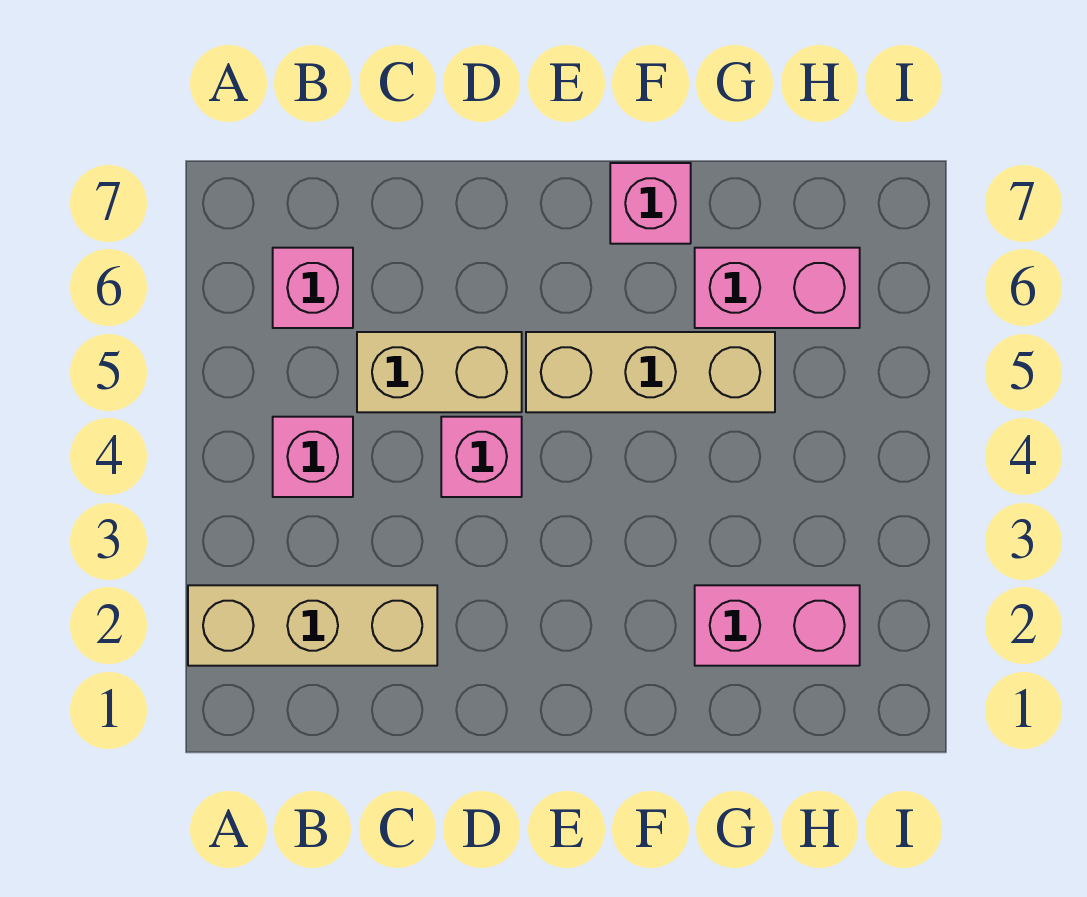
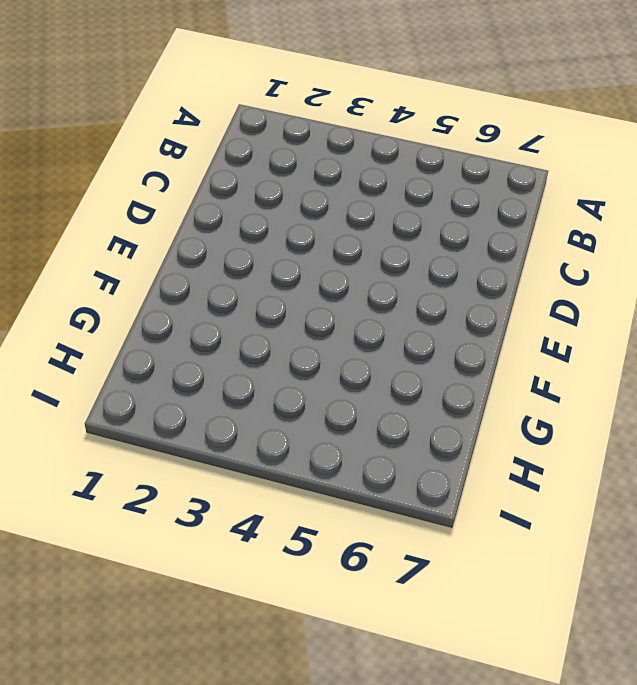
none -> tan 1x3 brick [188,585,437,666]
none -> pink 1x1 brick [273,417,353,497]

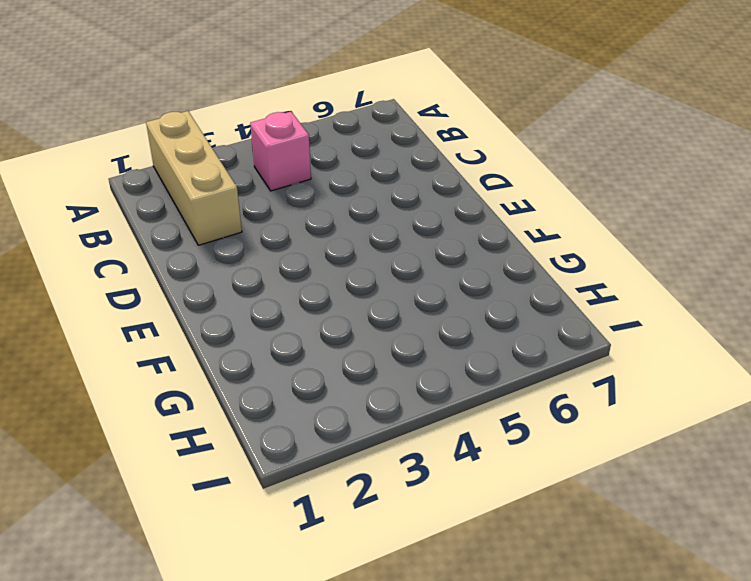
none -> pink 1x1 brick [273,248,353,328]
none -> tan 1x2 brick [357,332,522,412]

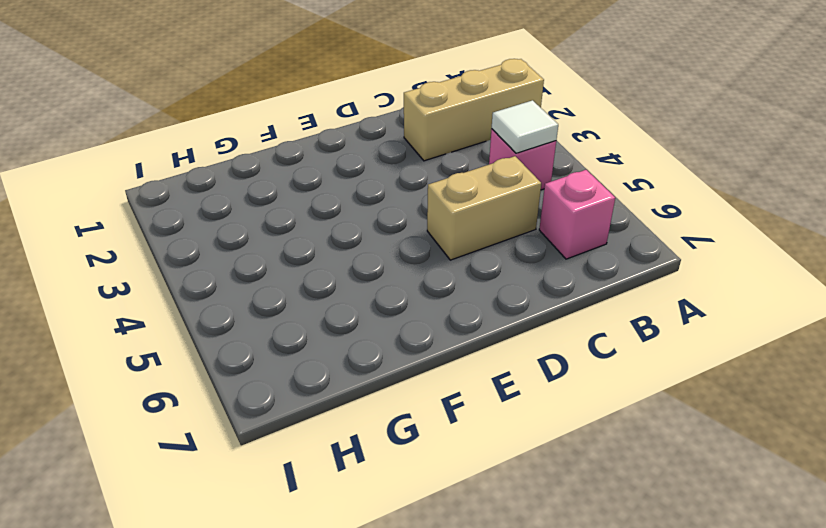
white 1x1 tile [492,100,558,153] -> none
none -> pink 1x1 brick [441,417,522,497]
none -> tan 1x3 brick [526,332,775,412]

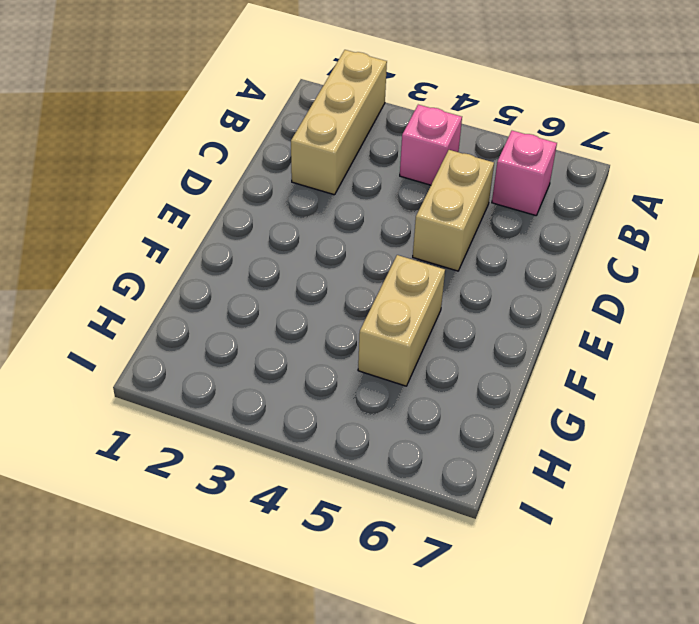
tan 1x2 brick [358,255,445,386] -> tan 1x3 brick [526,332,775,412]
none -> pink 1x1 brick [441,417,522,497]
none -> pink 1x1 brick [610,163,691,244]

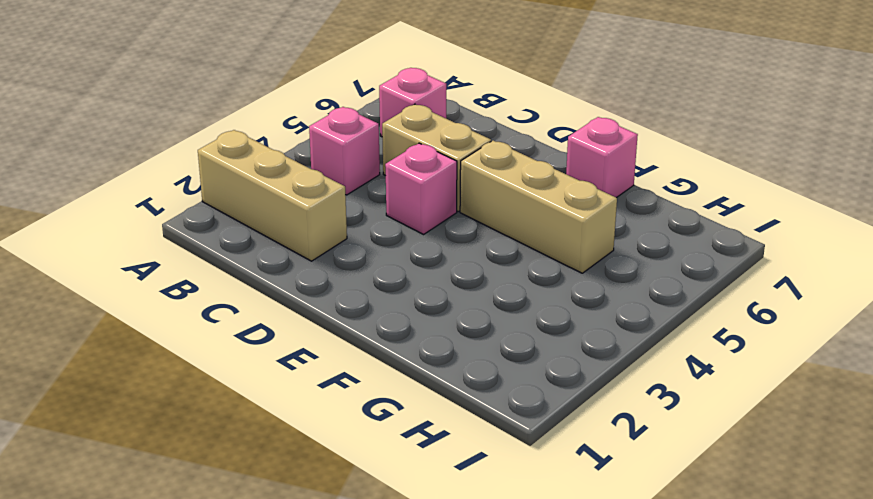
none -> pink 1x2 brick [695,585,860,666]
none -> pink 1x2 brick [695,248,860,328]

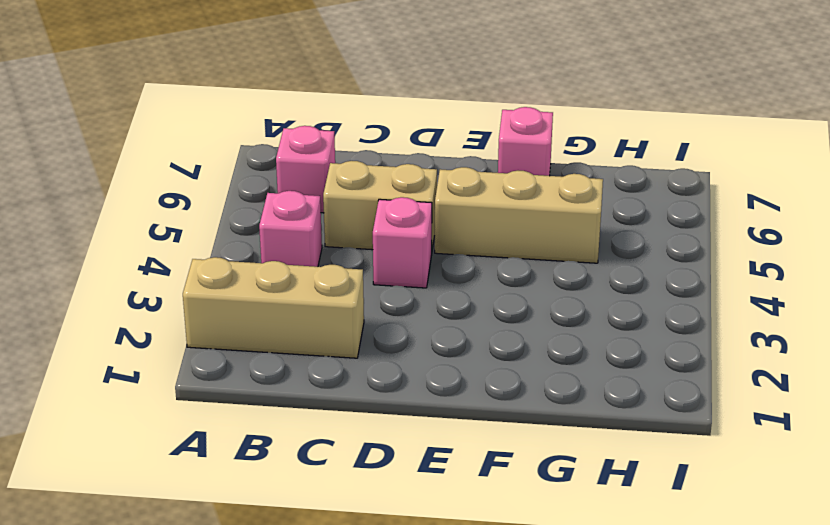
none -> pink 1x2 brick [695,585,860,666]
none -> pink 1x2 brick [695,248,860,328]

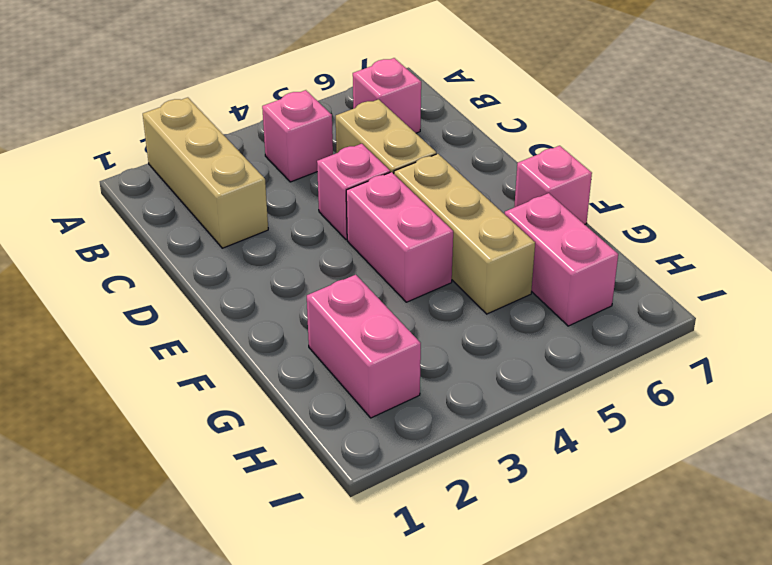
pink 1x2 brick [346,172,453,302] -> none

